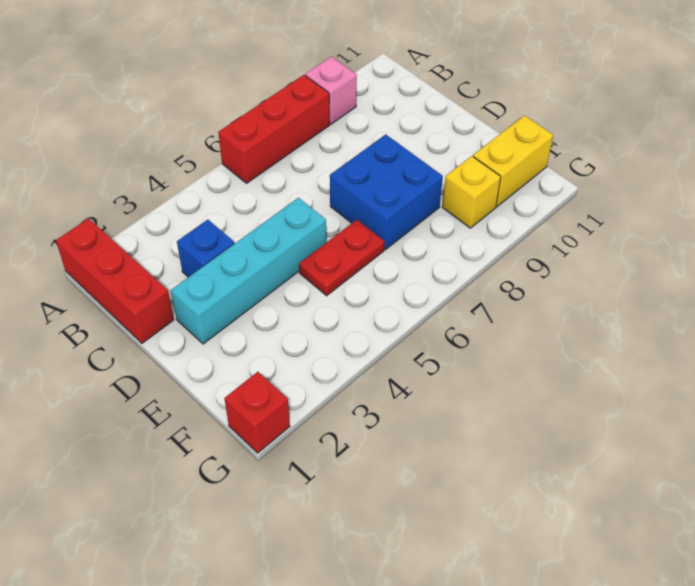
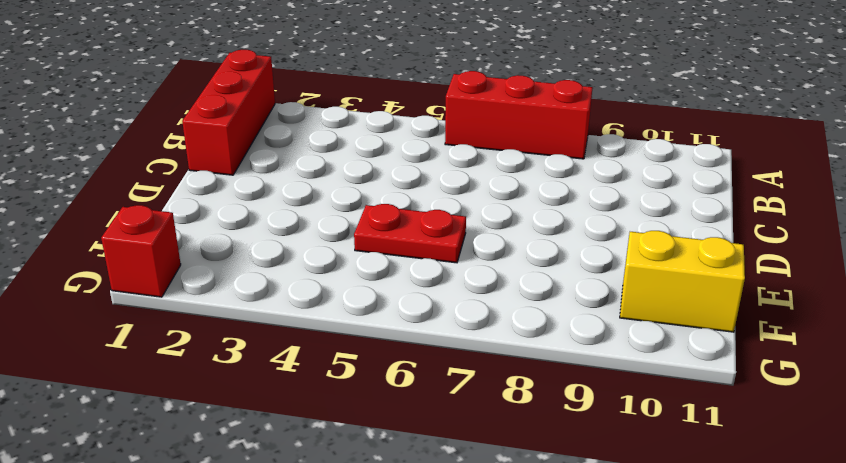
none -> pink 1x1 brick [305,56,357,124]
none -> blue 1x1 brick [177,220,235,277]

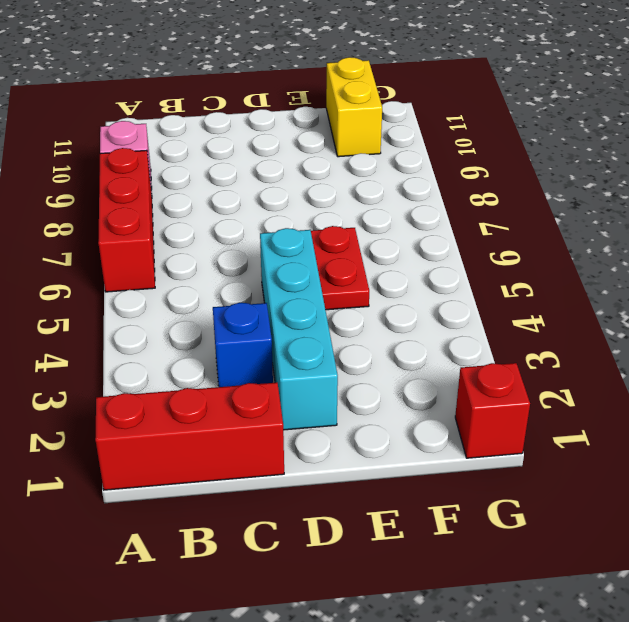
none -> blue 2x2 brick [330,134,443,250]
none -> yellow 1x1 brick [442,156,501,228]

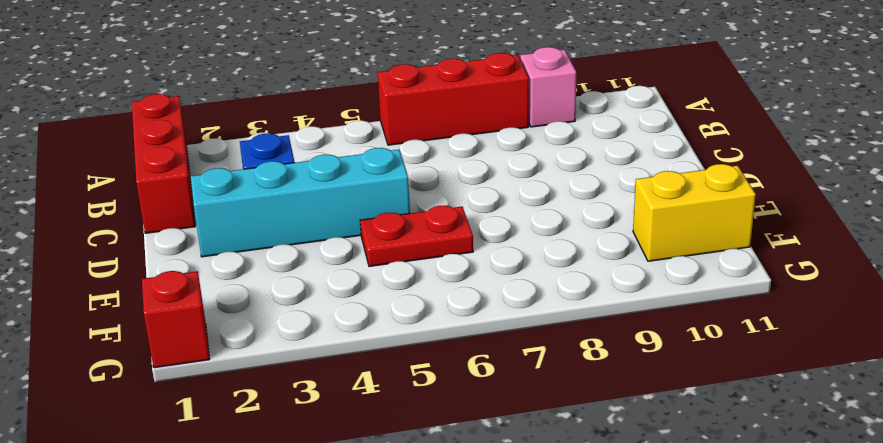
none -> blue 2x2 brick [330,134,443,250]
none -> yellow 1x1 brick [442,156,501,228]

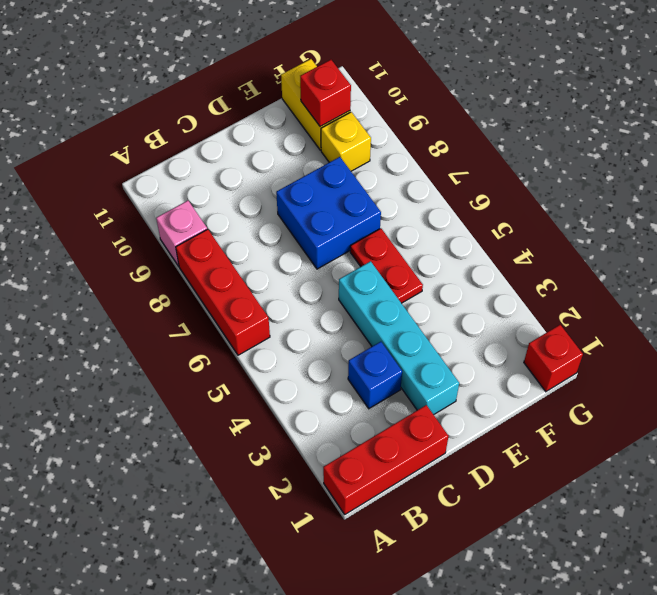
red 1x1 brick [300,60,351,127] -> none

